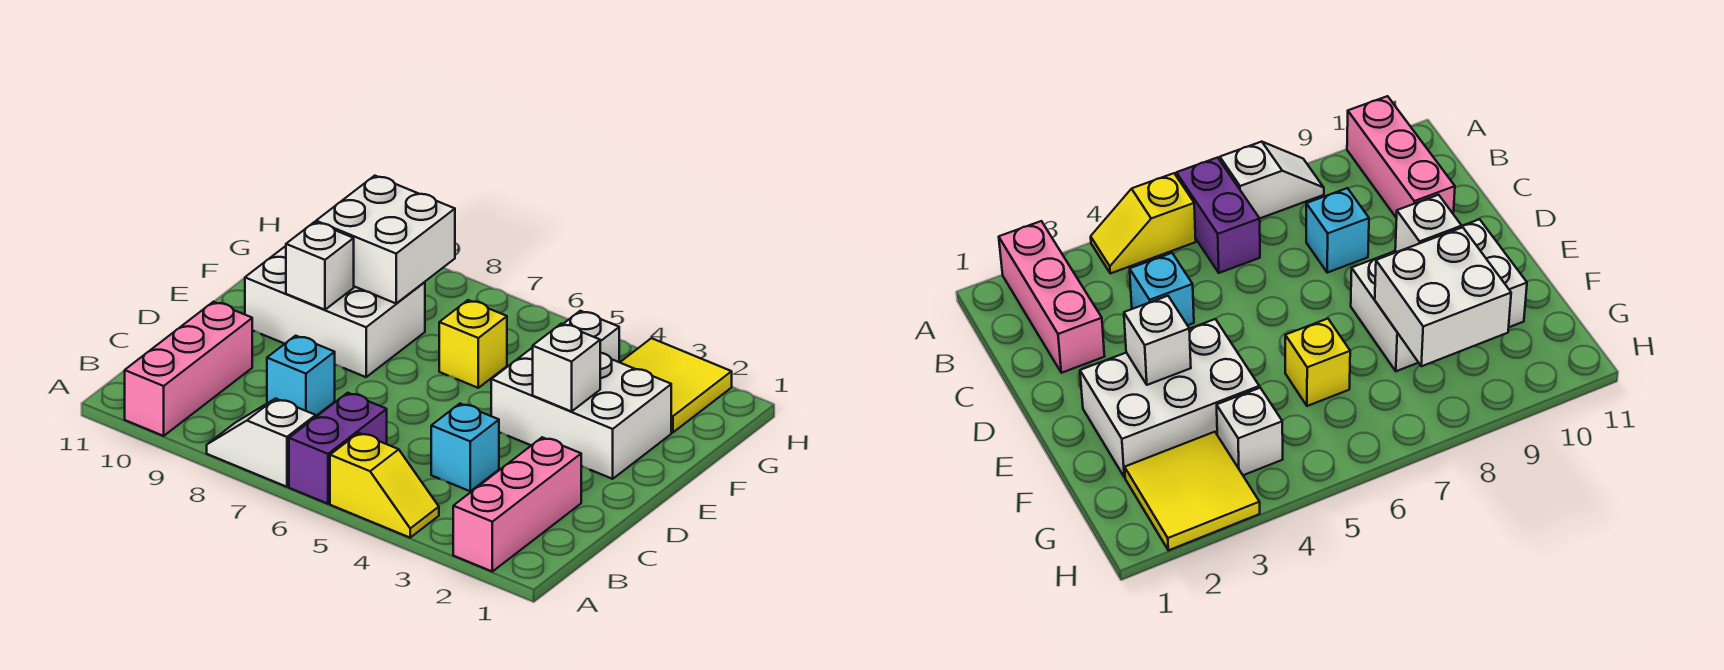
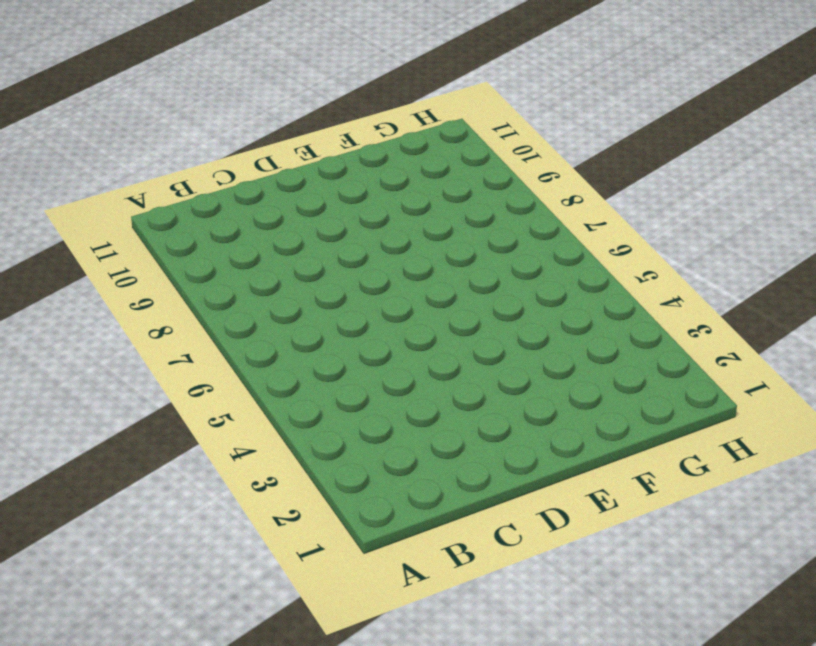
none -> pink 1x3 brick [453,437,581,571]
none -> yellow 1x2 slope [330,433,439,538]
none -> purple 1x2 brick [289,393,387,504]

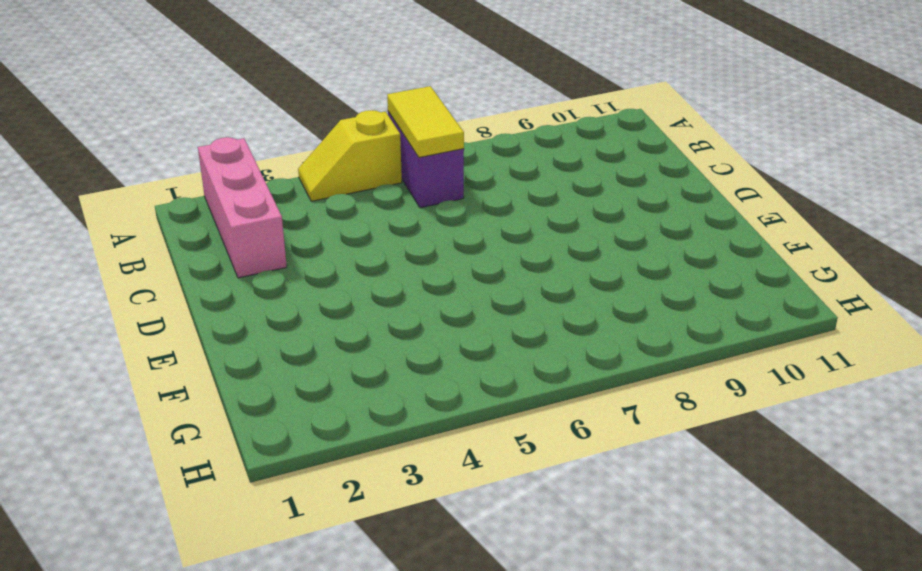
yellow 1x2 tile [387,86,464,158] -> none
none -> white 1x2 slope [207,399,316,487]
none -> pink 1x3 brick [125,302,252,436]
none -> cyan 1x1 brick [431,404,499,491]

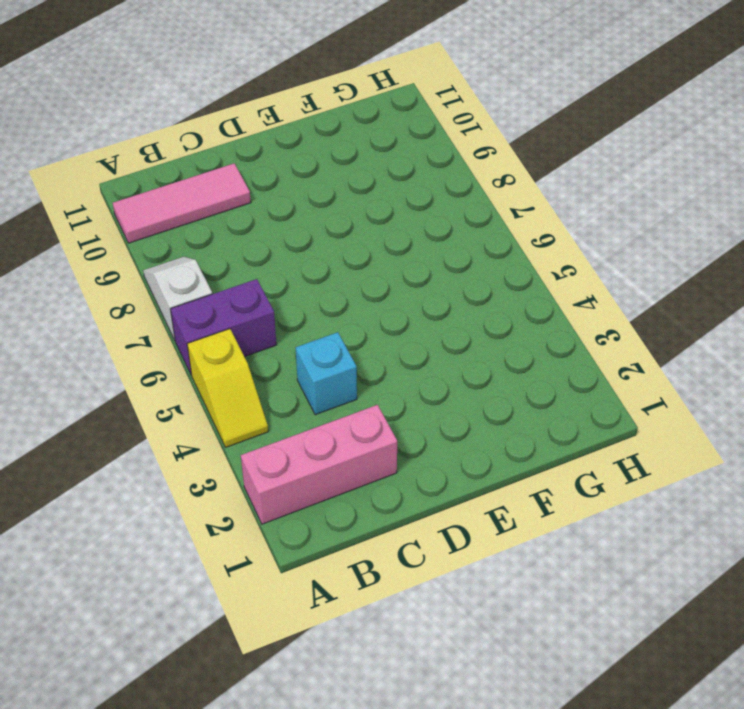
pink 1x3 tile [113,163,251,243] -> pink 1x3 brick [125,302,252,436]
none -> cyan 1x1 brick [267,336,335,416]
none -> white 2x3 brick [491,347,671,479]
none -> white 2x3 brick [245,246,425,377]

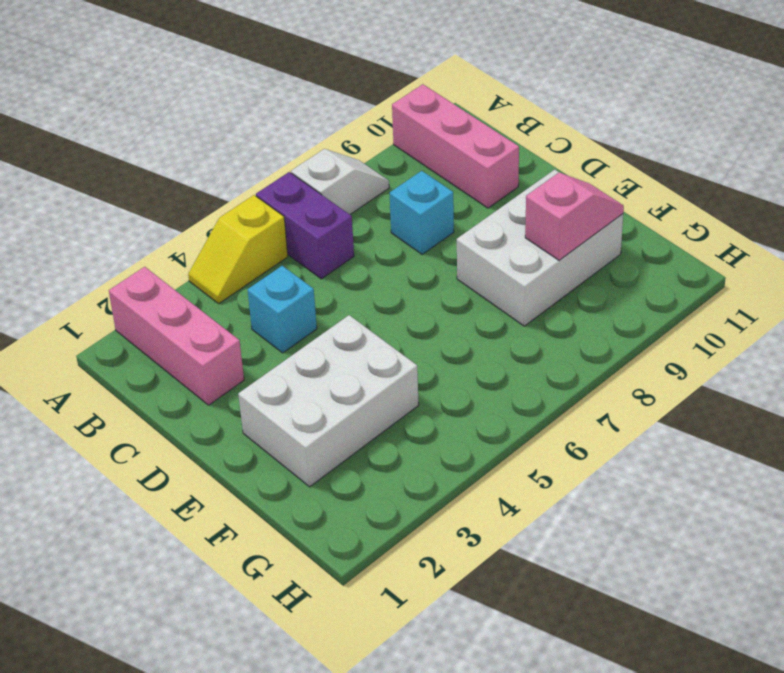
pink 1x2 slope [525,172,624,260] -> white 2x2 brick [316,176,455,304]
none -> yellow 1x1 brick [439,300,507,388]
none -> yellow 2x2 tile [620,338,732,433]
none -> white 1x1 brick [564,311,619,362]

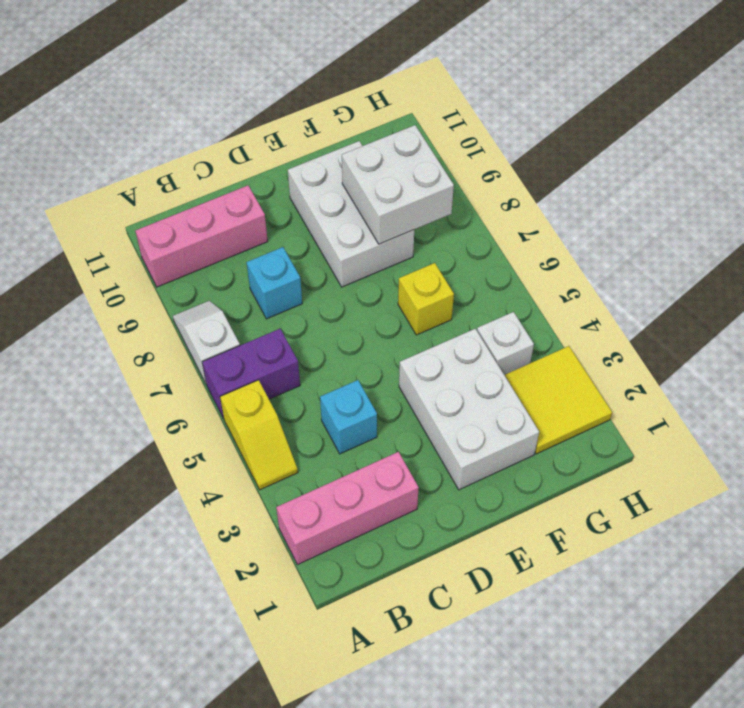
none -> white 1x1 brick [533,324,600,411]
none -> white 1x1 brick [286,222,354,310]

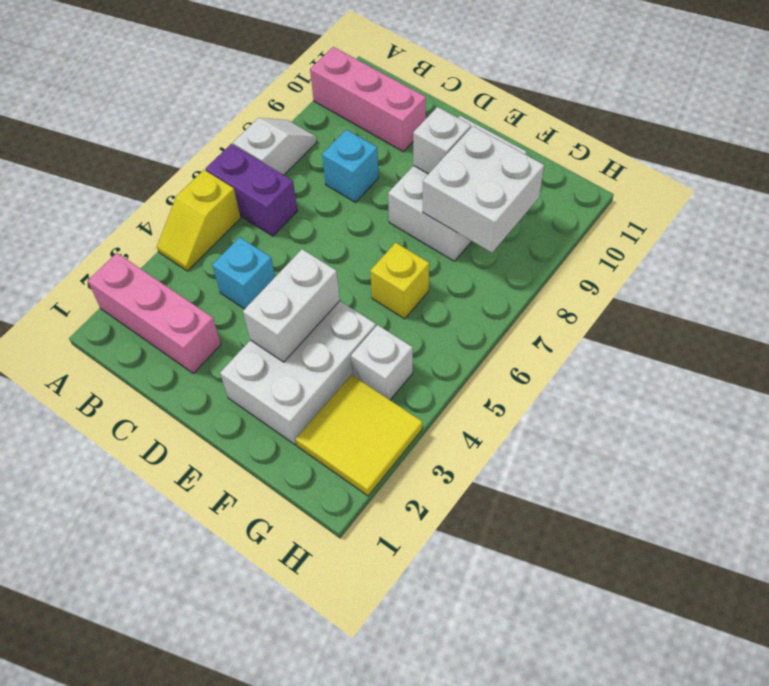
white 1x2 brick [243,249,340,362] -> white 1x1 brick [533,324,600,411]

